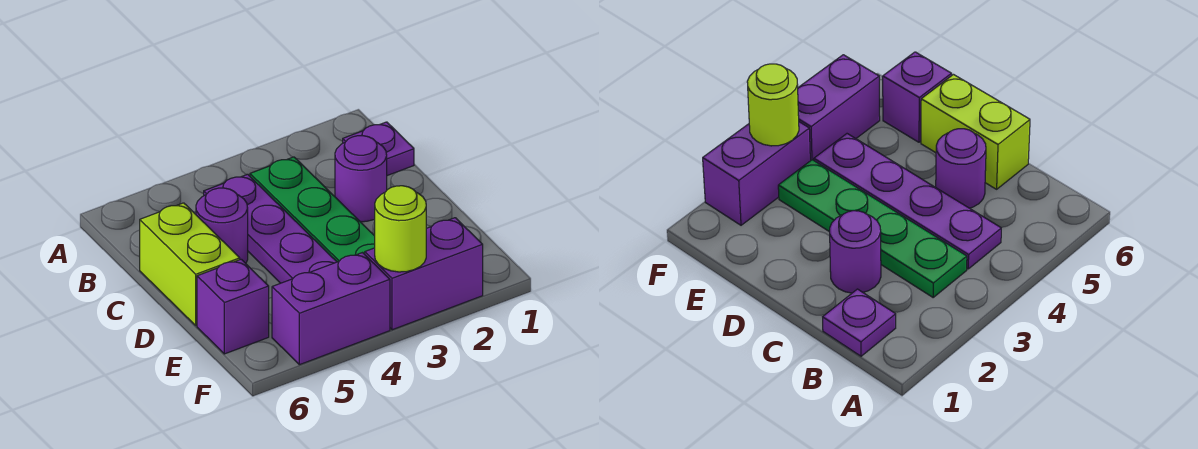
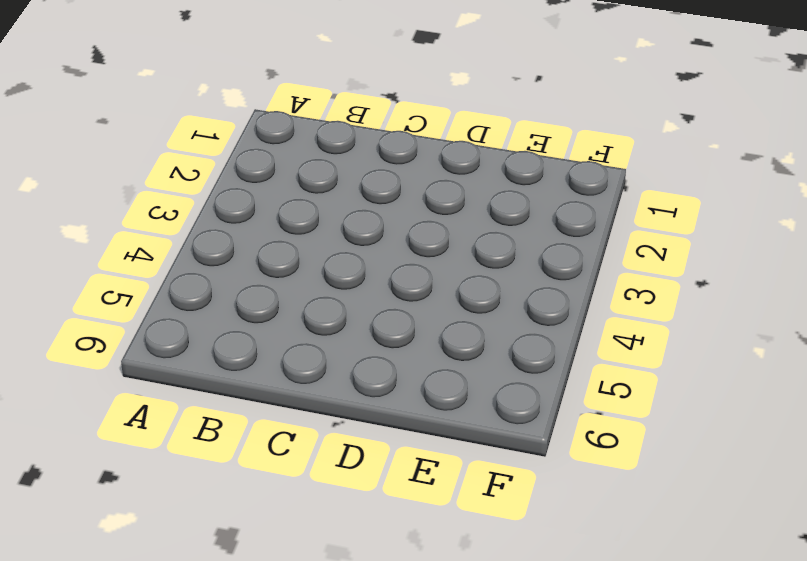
none -> purple 1x1 plate [343,122,414,176]
none -> green 1x4 plate [250,157,375,262]

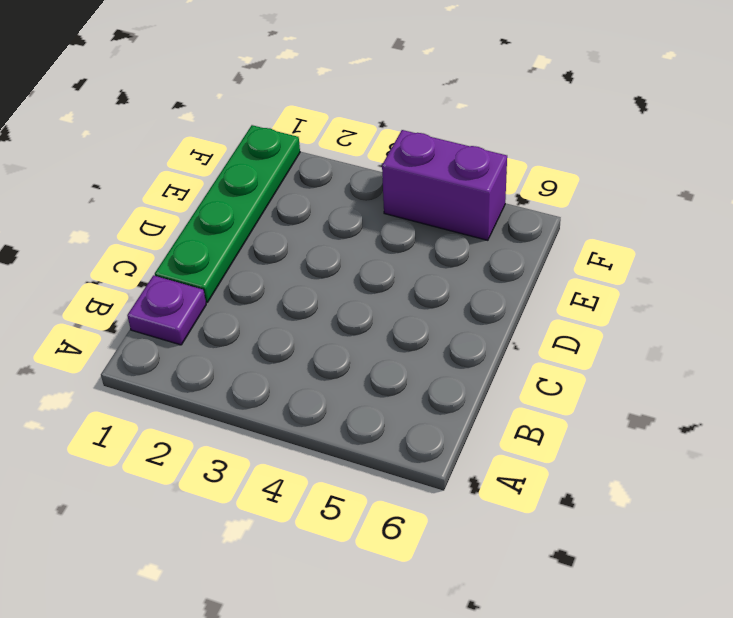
green 1x4 plate [155,125,300,302] -> green 1x4 plate moved to [250,157,375,262]
none -> purple 1x4 plate [204,174,337,283]
none -> purple 1x1 round brick [335,136,387,222]

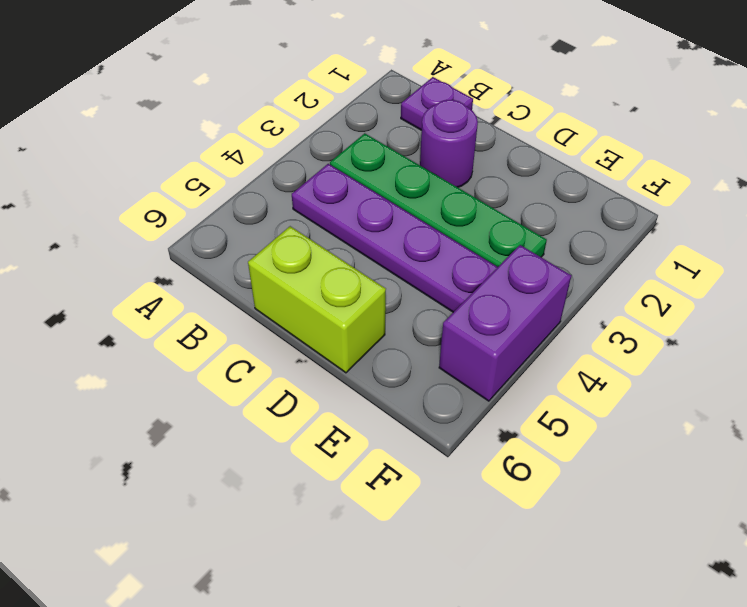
none -> purple 1x1 round brick [196,188,248,263]
none -> purple 1x1 brick [197,259,269,354]

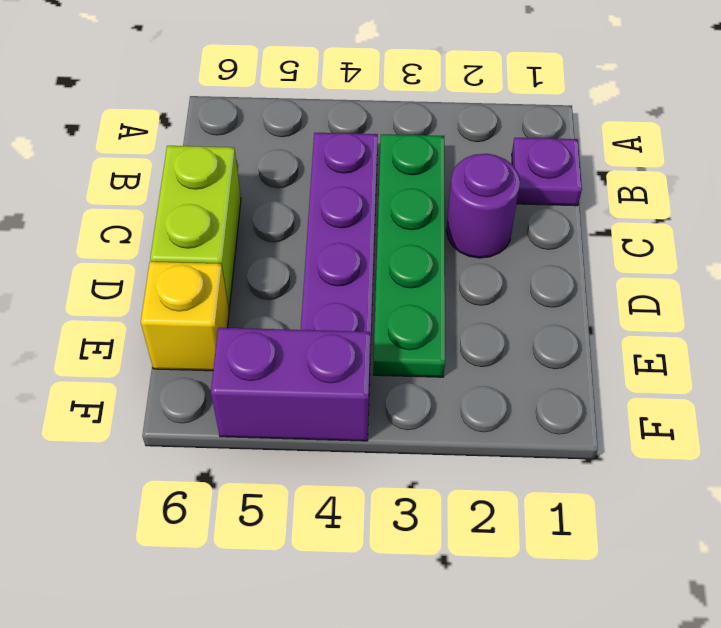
yellow 1x1 brick [141,262,229,371] -> purple 1x1 brick [197,259,269,354]
none -> purple 1x1 round brick [196,188,248,263]
none -> purple 1x2 brick [365,218,483,330]

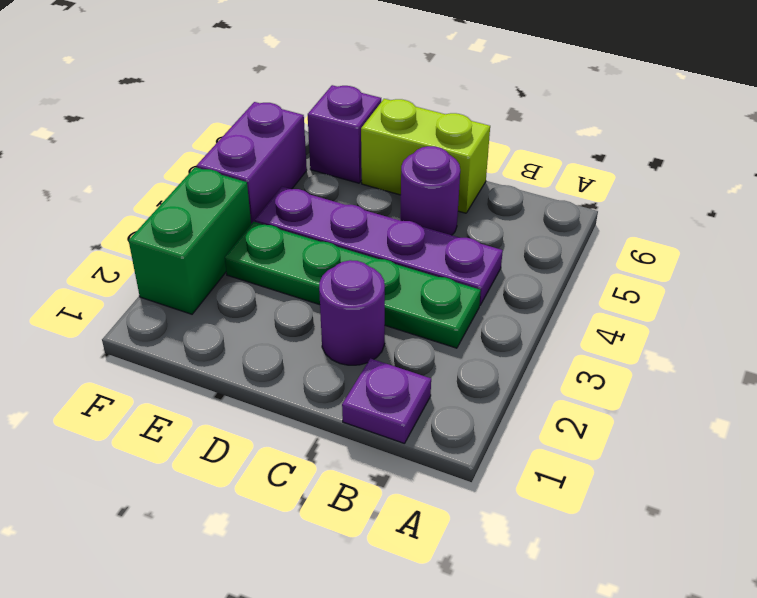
green 1x2 brick [129,167,251,314] -> purple 1x2 brick [365,218,483,330]
none -> lime 1x1 round brick [375,186,426,272]

